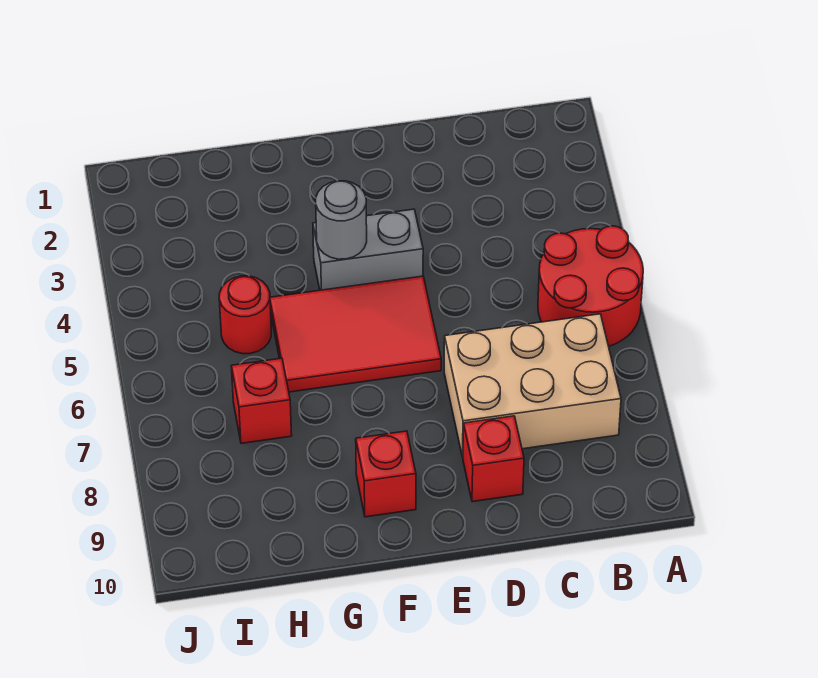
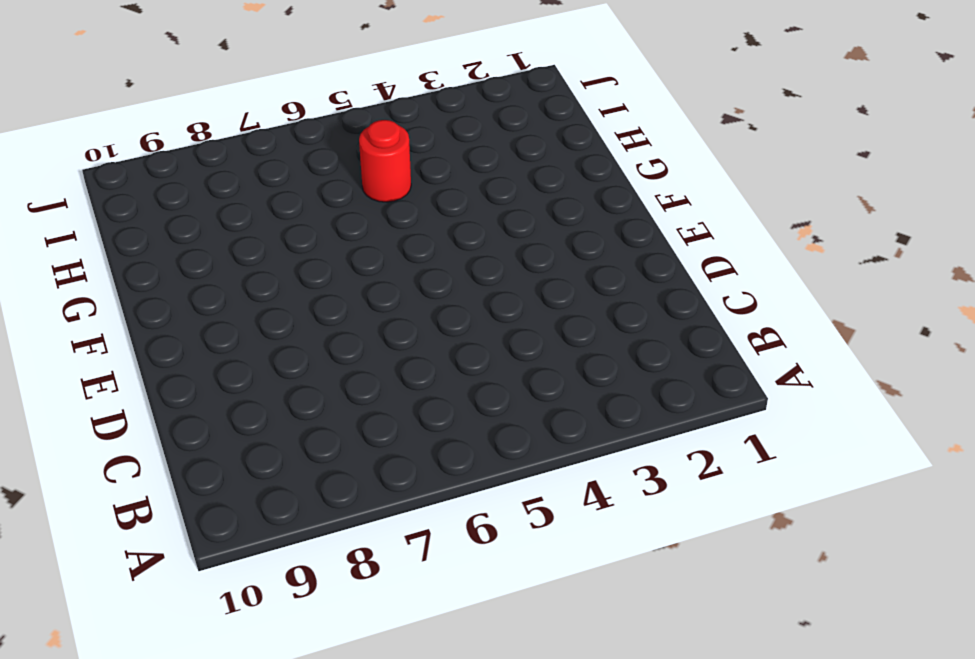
none -> red 2x2 round brick [538,226,643,346]
none -> tan 2x3 brick [444,314,621,457]

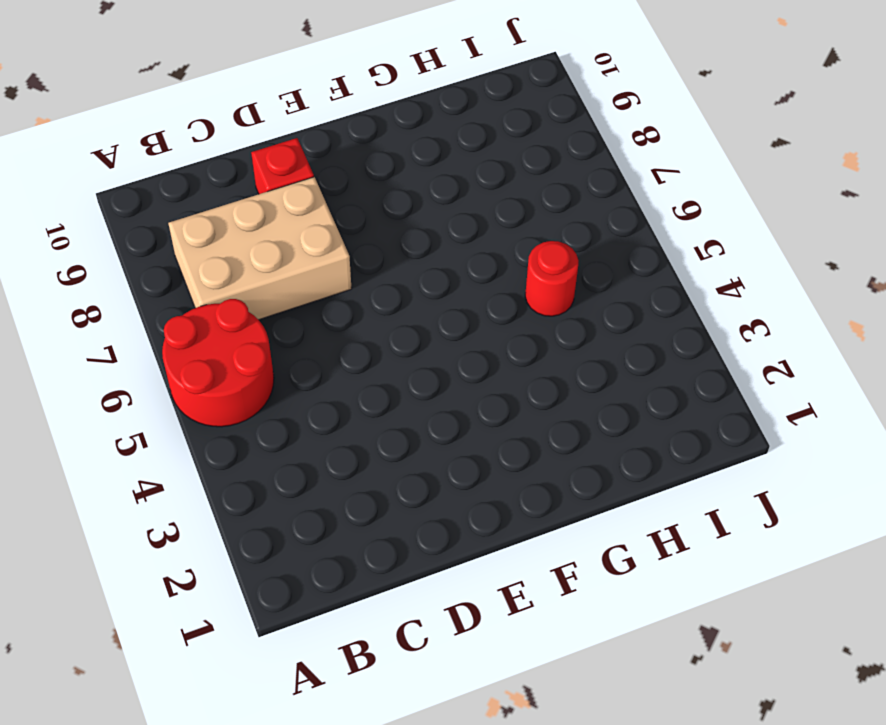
none -> grey 1x2 brick [313,209,423,290]
none -> red 2x3 tile [270,276,441,392]

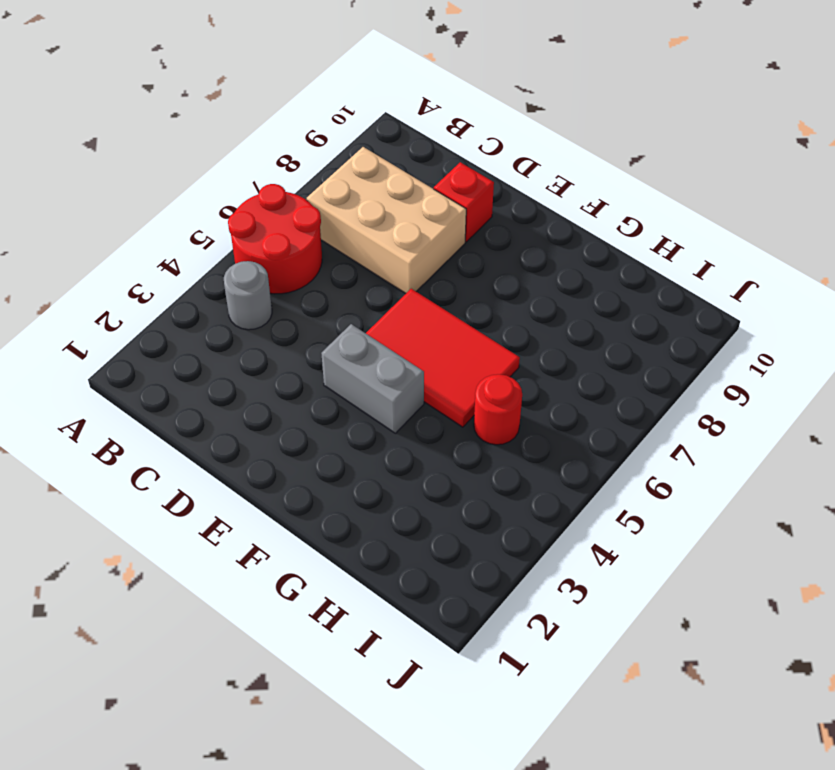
grey 1x1 round brick [224,261,272,330] -> grey 1x1 round brick moved to [316,181,367,259]
none -> red 1x1 brick [356,431,416,517]
none -> red 1x1 brick [231,358,292,443]

